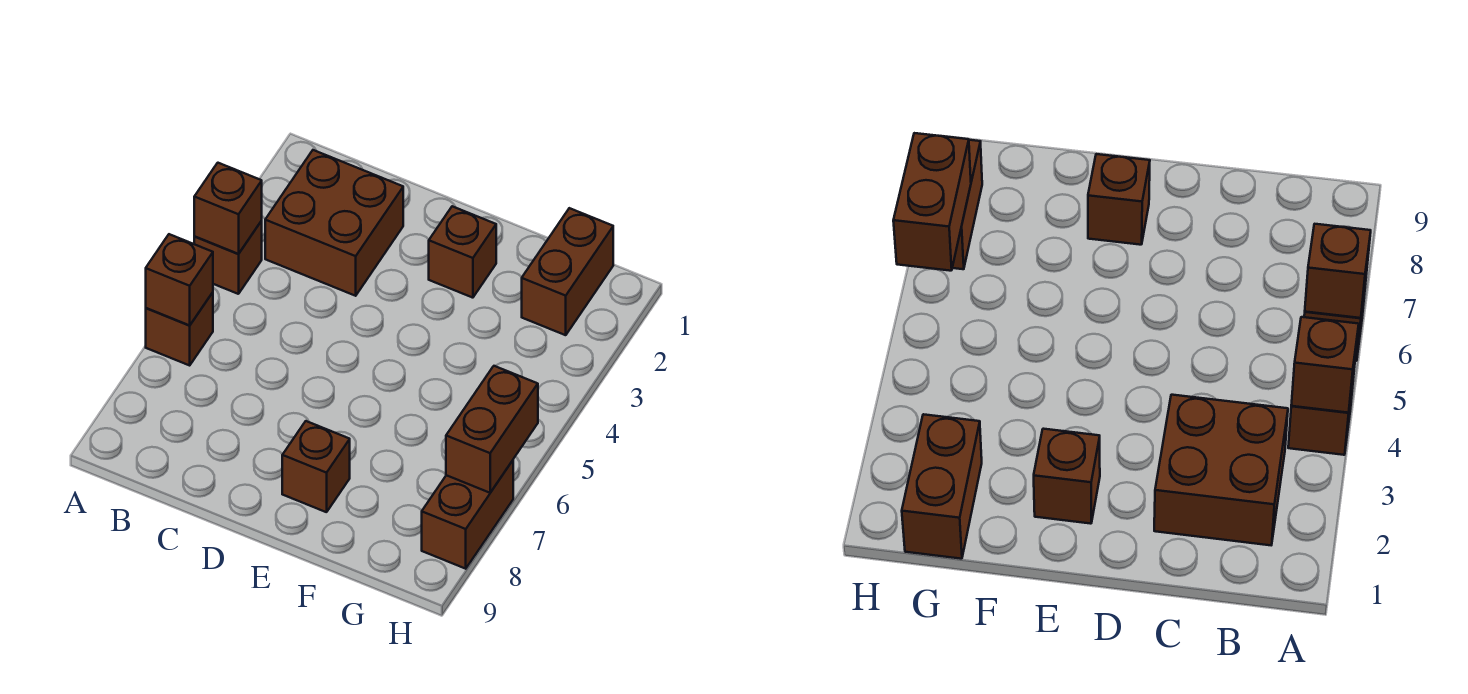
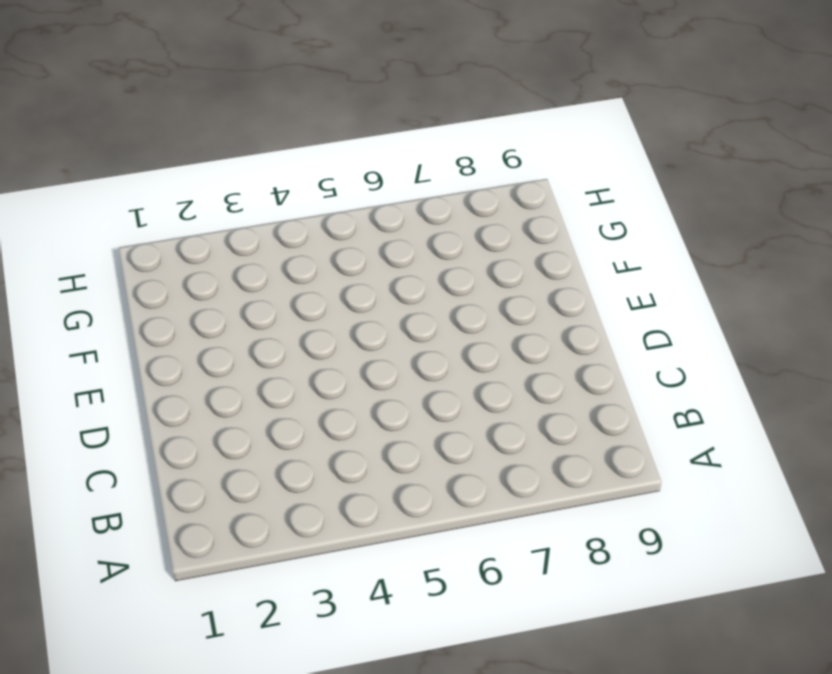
none -> brown 1x1 brick [194,221,262,294]
none -> brown 1x1 brick [146,292,213,365]

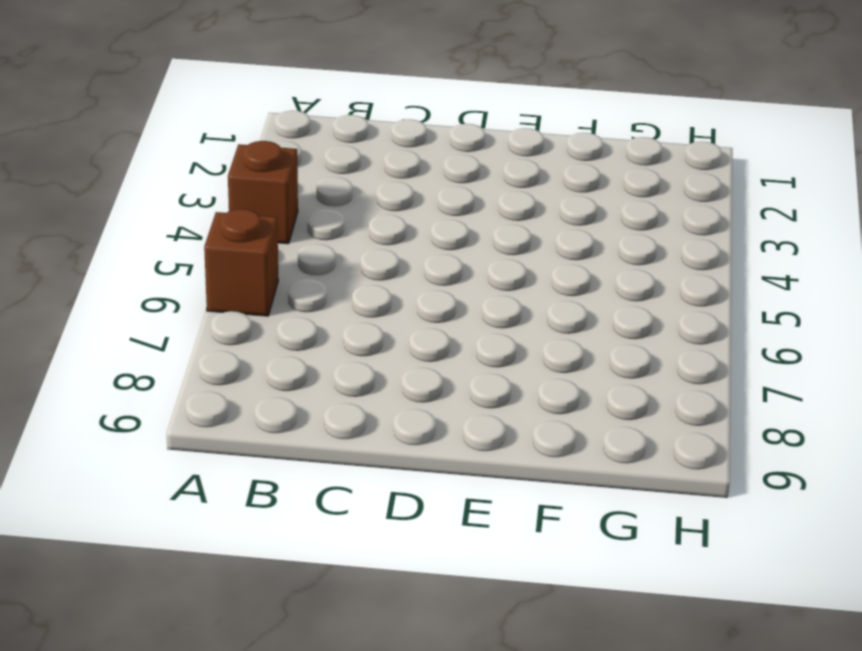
none -> brown 2x2 brick [265,150,403,296]
none -> brown 1x1 brick [429,206,496,298]

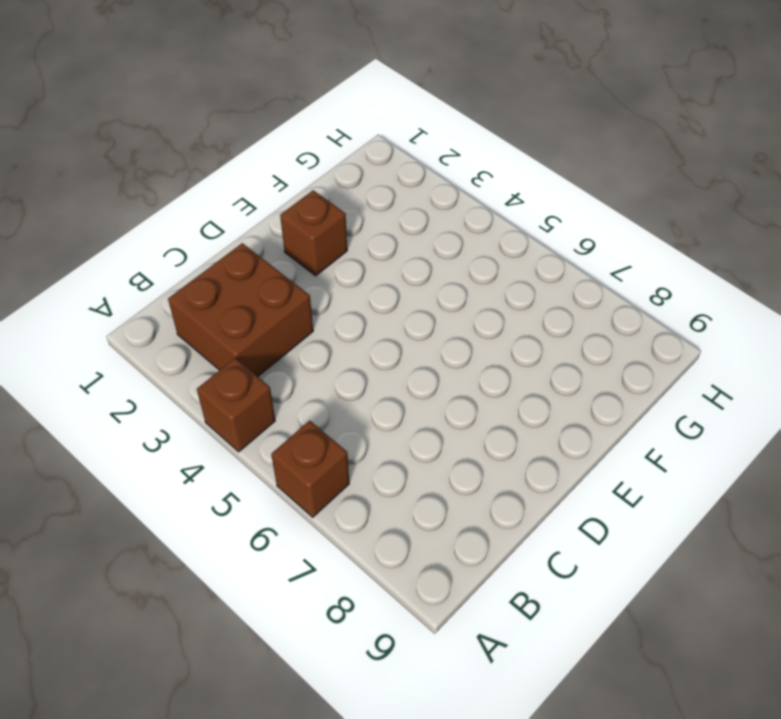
none -> brown 1x1 brick [282,421,350,512]
none -> brown 1x2 brick [522,208,613,335]

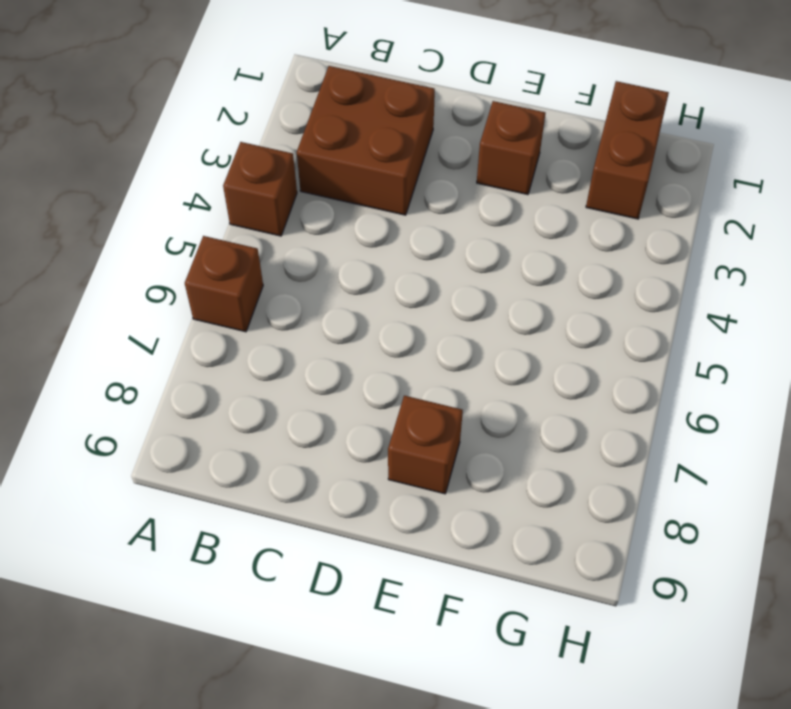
none -> brown 1x2 brick [422,461,513,569]
none -> brown 1x1 brick [194,163,262,254]

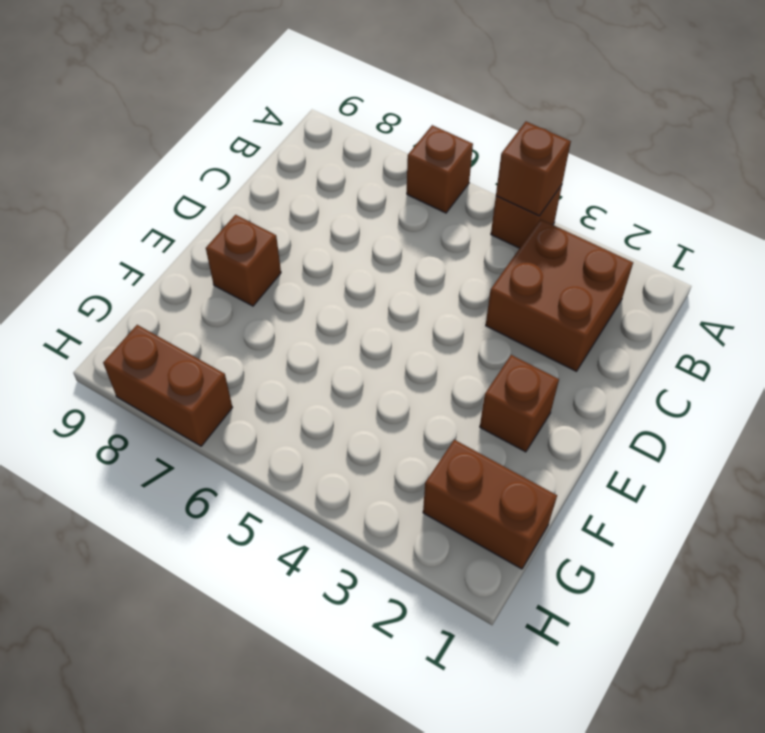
none -> brown 1x1 brick [146,234,213,326]
none -> brown 1x2 brick [446,366,538,493]

